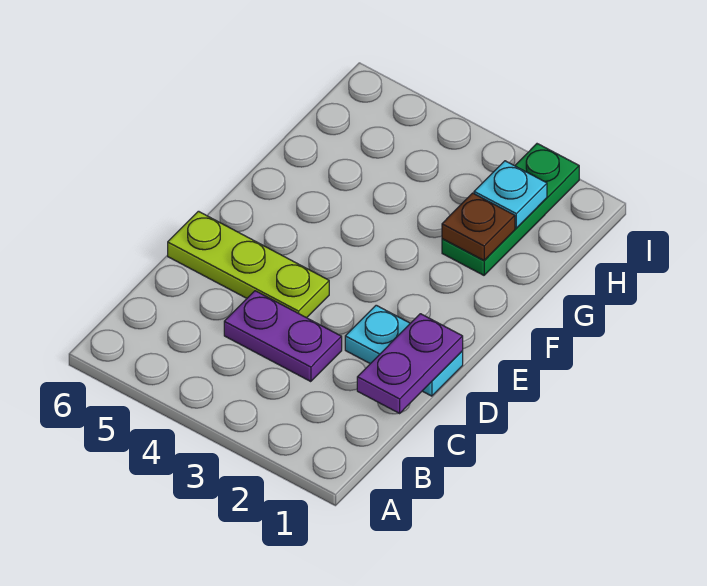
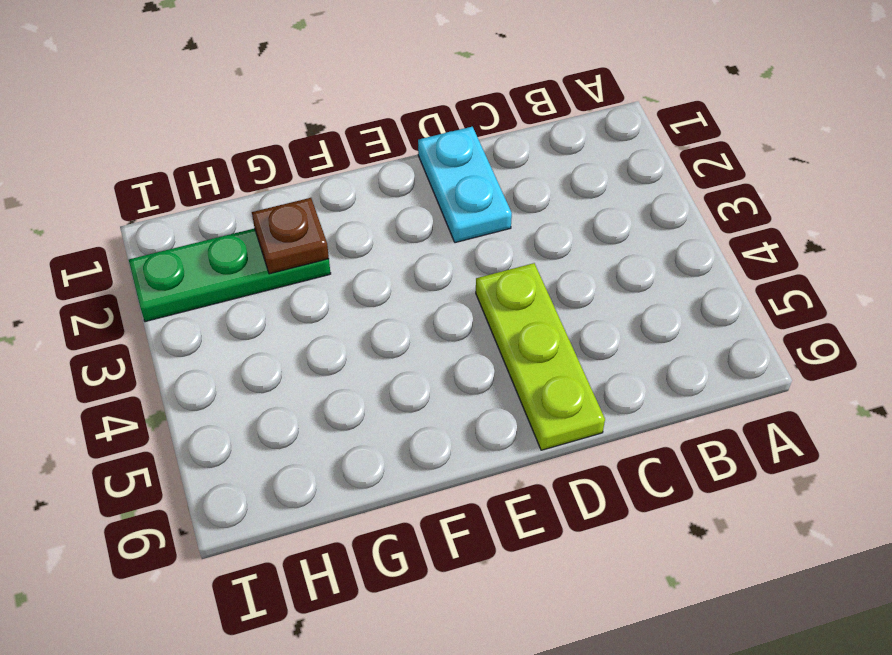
none -> purple 1x2 plate [224,291,342,382]
none -> purple 1x2 plate [357,314,463,413]

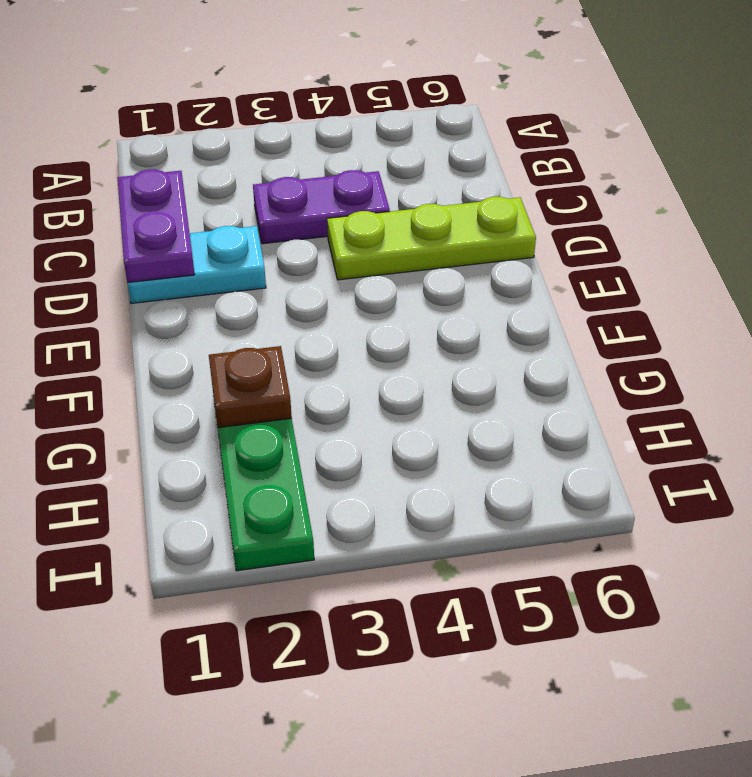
none -> cyan 1x1 plate [474,161,547,228]

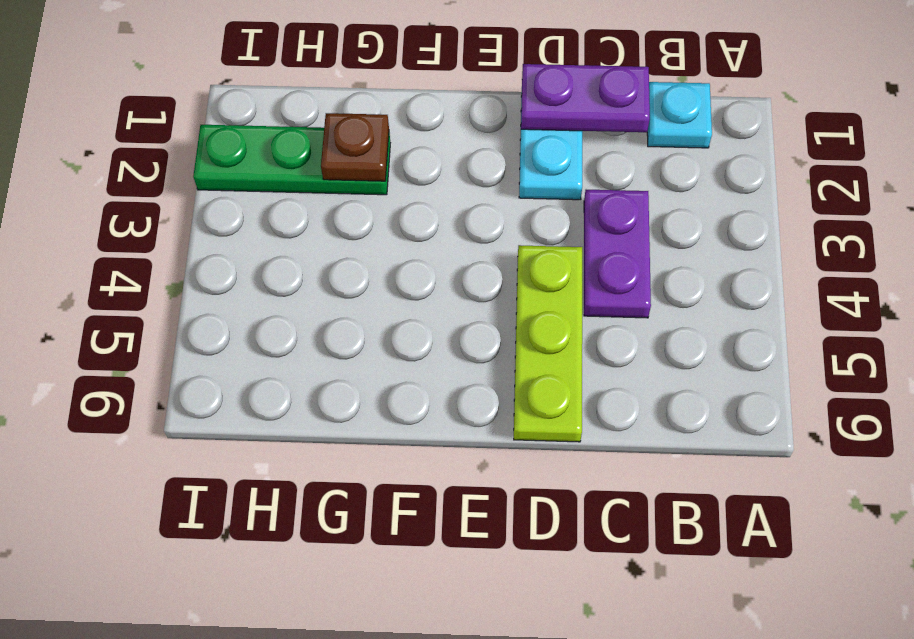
cyan 1x1 plate [647,82,712,148] -> cyan 1x1 plate moved to [474,161,547,228]

